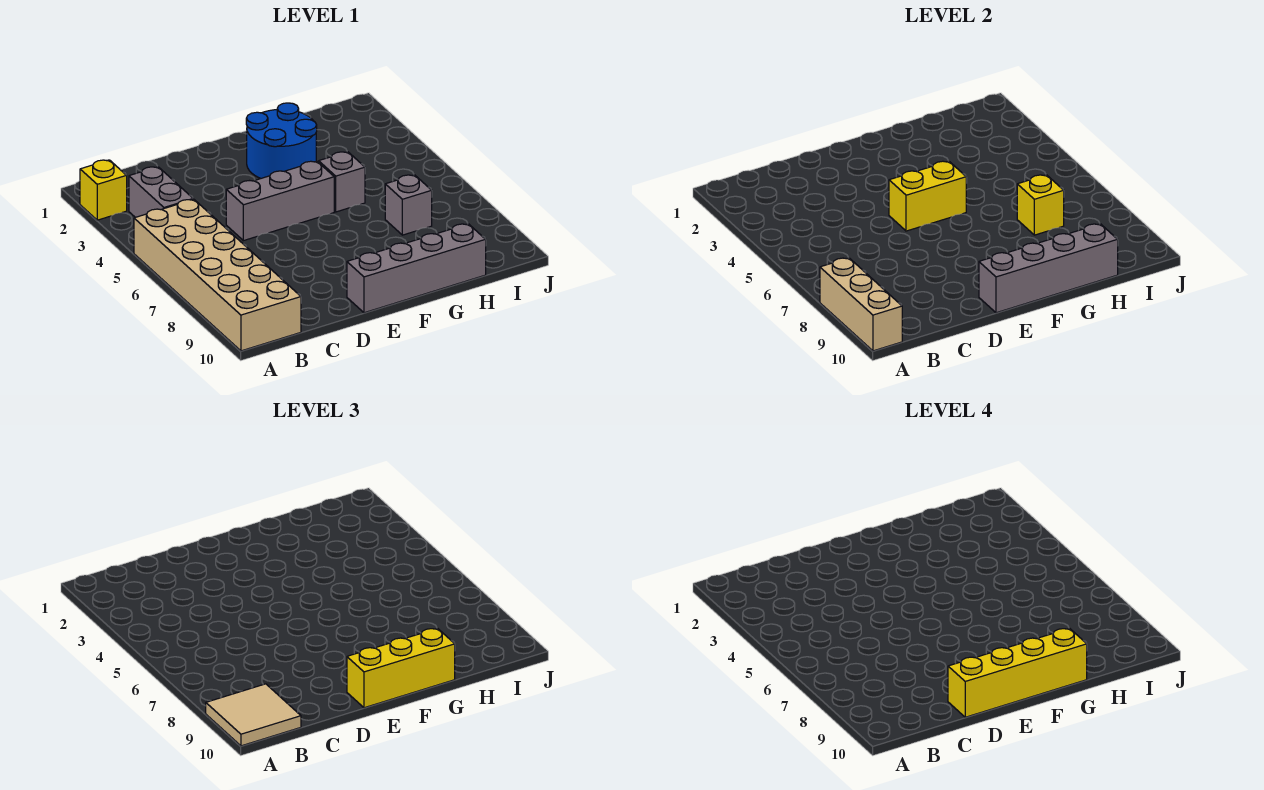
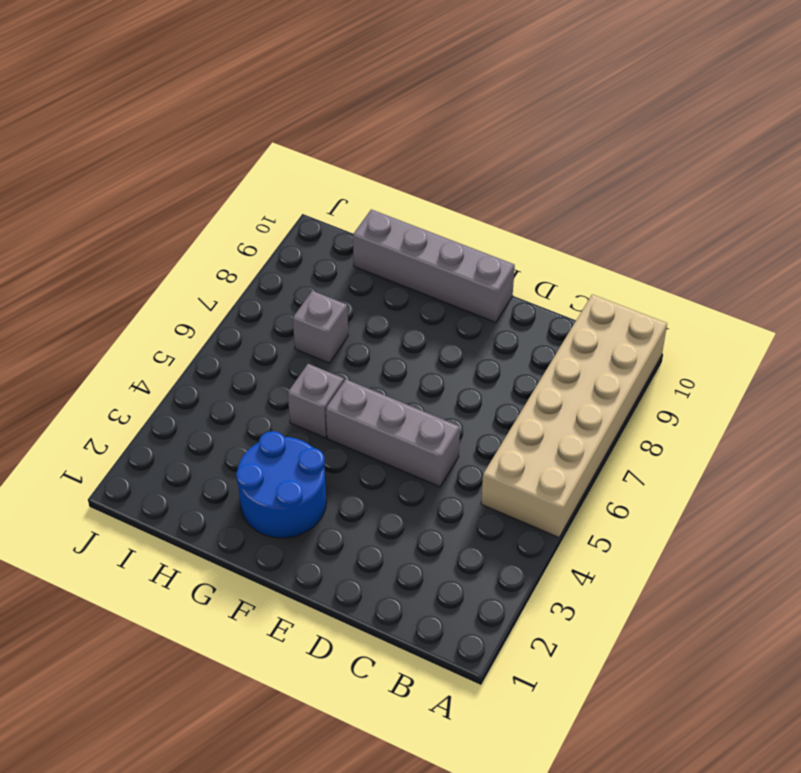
none -> yellow 1x1 brick [80,160,127,220]
none -> grey 1x2 brick [129,167,193,217]
none -> tan 1x3 brick [820,258,902,351]

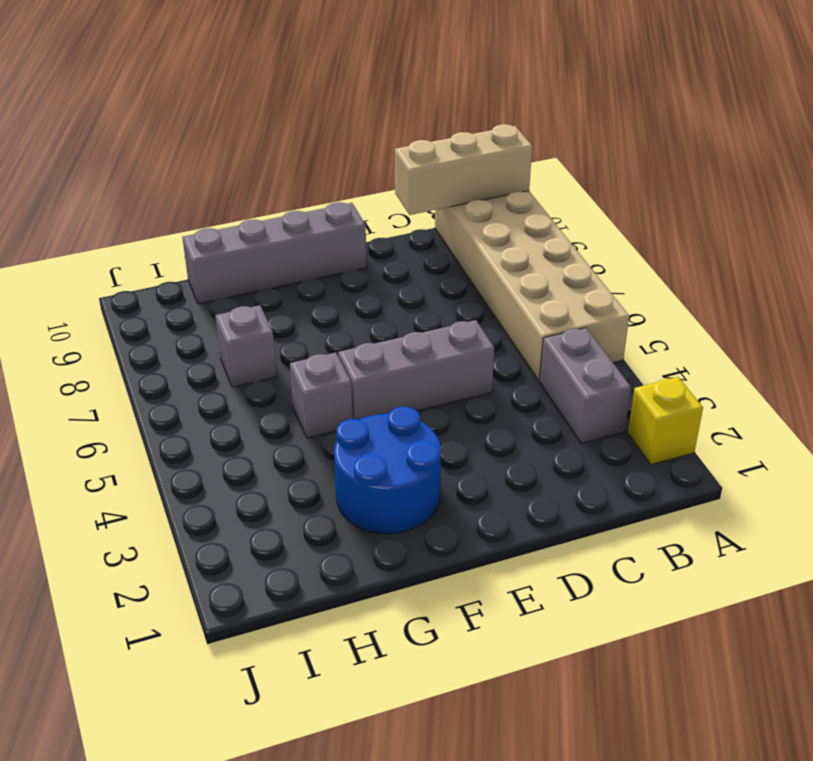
tan 1x3 brick [395,124,532,215] -> tan 1x3 brick turned to [820,258,902,351]
none -> yellow 1x2 brick [889,161,966,231]
none -> grey 1x4 brick [979,224,1118,313]
none -> yellow 1x1 brick [1017,175,1064,235]

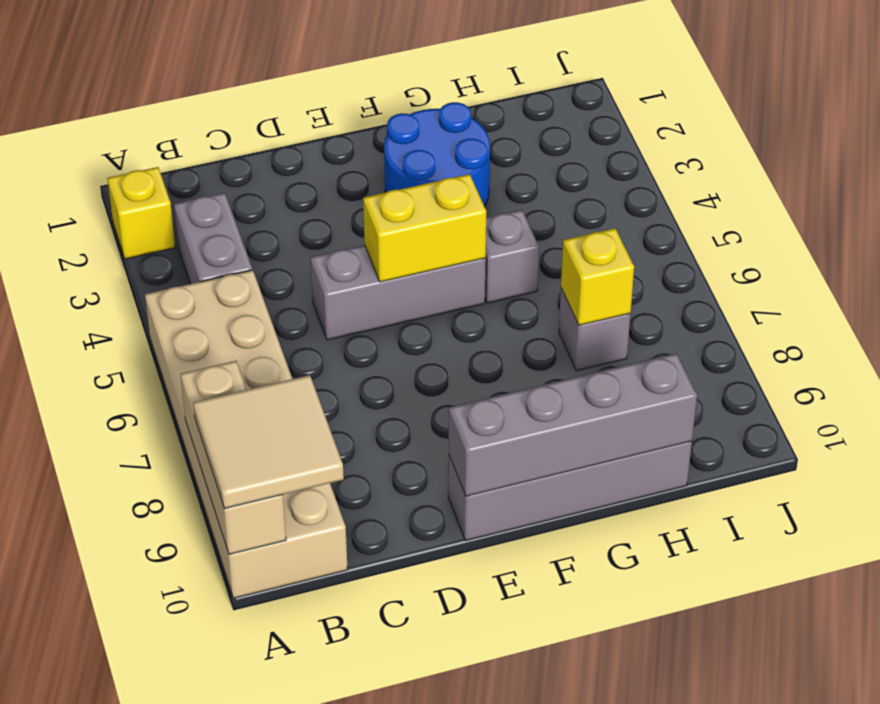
none -> yellow 1x3 brick [347,628,455,708]
none -> yellow 1x4 brick [948,628,1087,717]

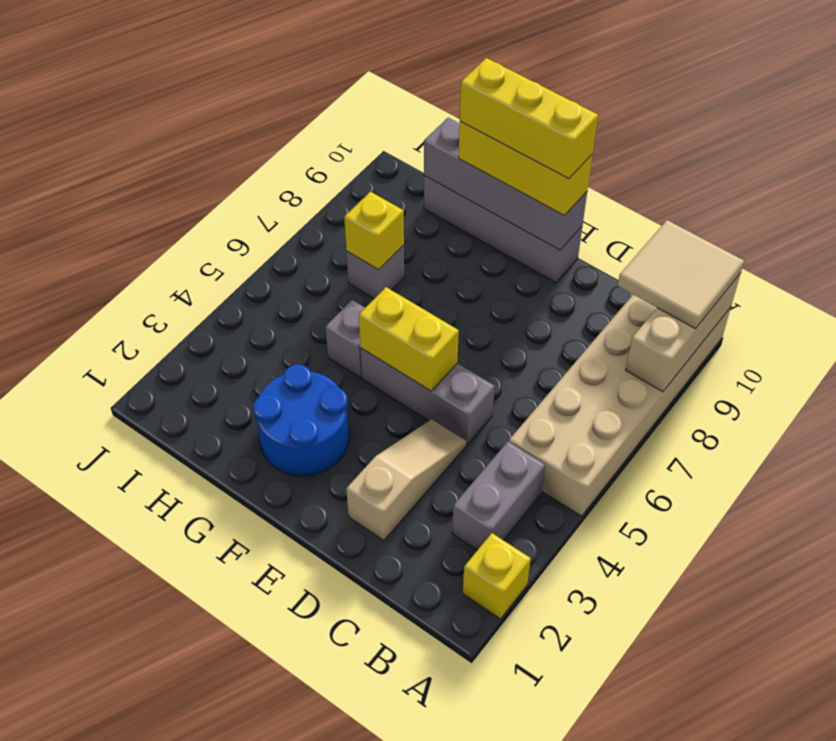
tan 1x3 slope [346,419,466,541] -> none
yellow 1x3 brick [460,58,598,179] -> yellow 1x4 brick [948,628,1087,717]

